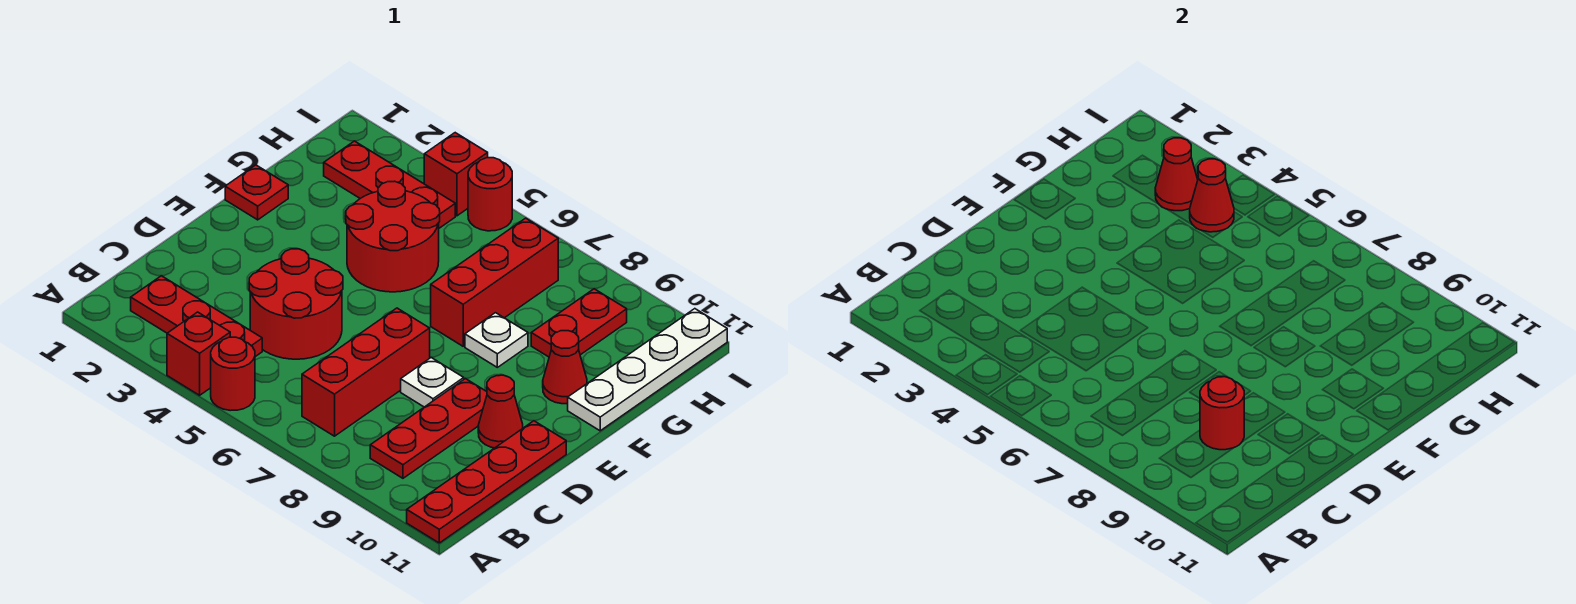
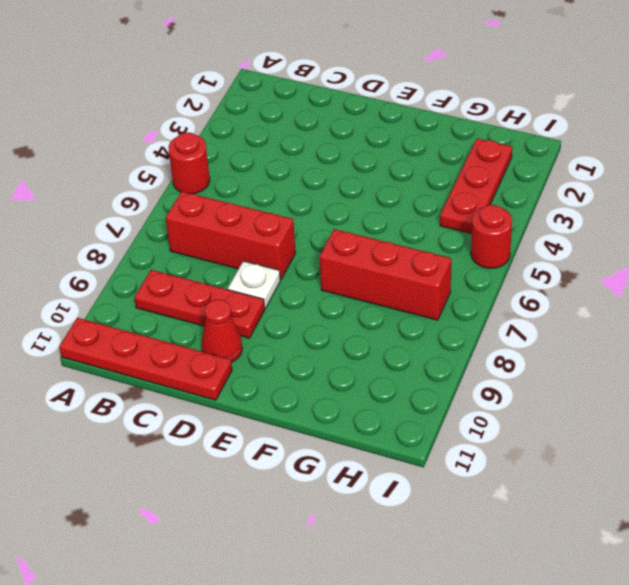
none -> red 1x1 brick [167,312,230,395]
none -> red 1x3 plate [131,276,262,357]
none -> red 2x2 round brick [249,249,343,359]

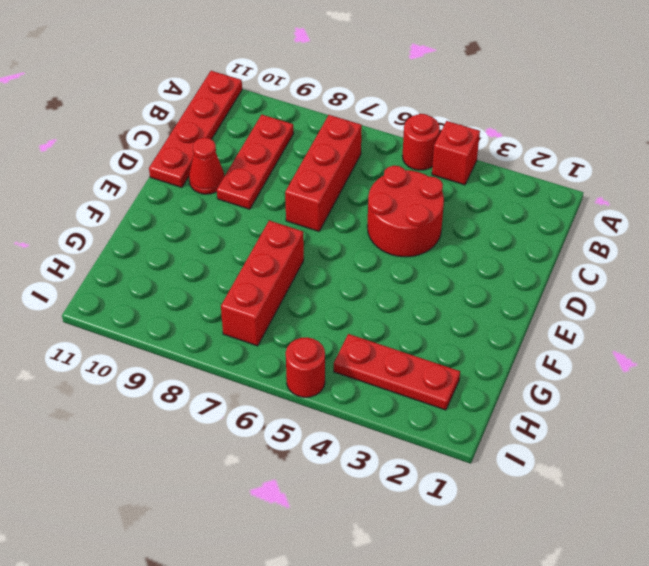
none -> red 1x3 plate [131,276,262,357]
none -> white 1x1 plate [401,357,464,407]
none -> red 1x1 plate [225,165,288,220]

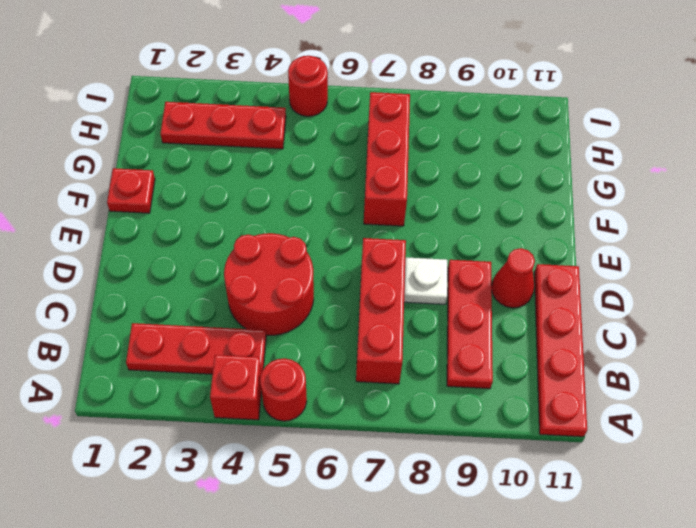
none -> red 2x2 round brick [346,181,440,292]
none -> white 1x1 plate [465,313,528,367]
none -> red 1x1 cone [543,331,587,404]

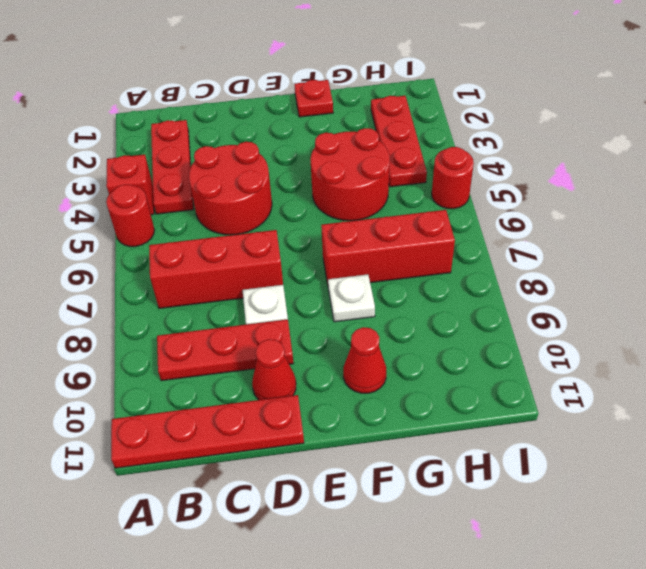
none -> white 1x4 plate [568,309,727,431]
none -> red 1x2 plate [531,289,627,357]
none -> red 1x1 brick [424,133,488,216]

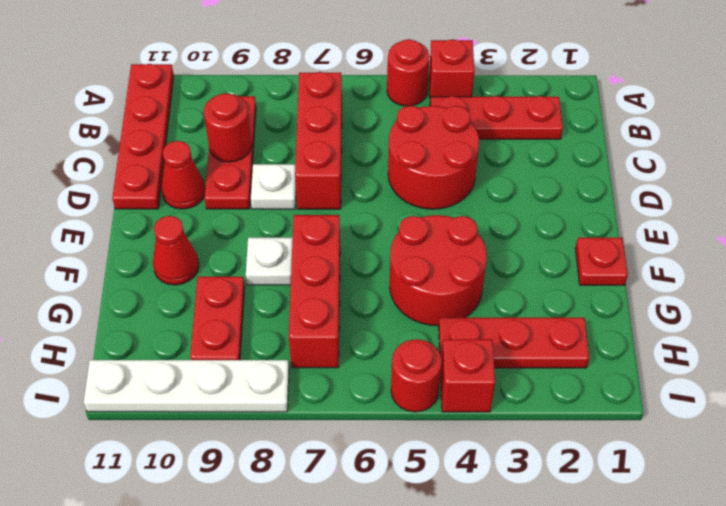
white 1x4 plate [84,360,289,412] -> white 1x4 plate turned to [568,309,727,431]
none -> red 1x1 cone [1155,138,1198,211]
none -> red 1x1 cone [1190,159,1234,232]

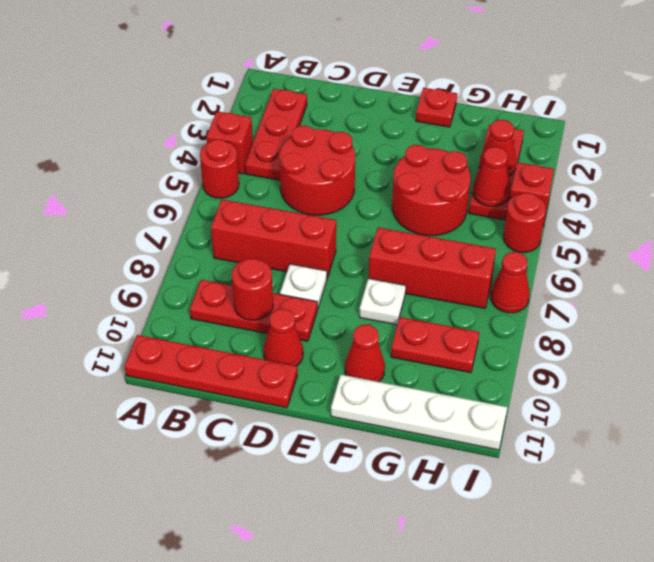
red 1x1 cone [491,252,530,313] -> none

